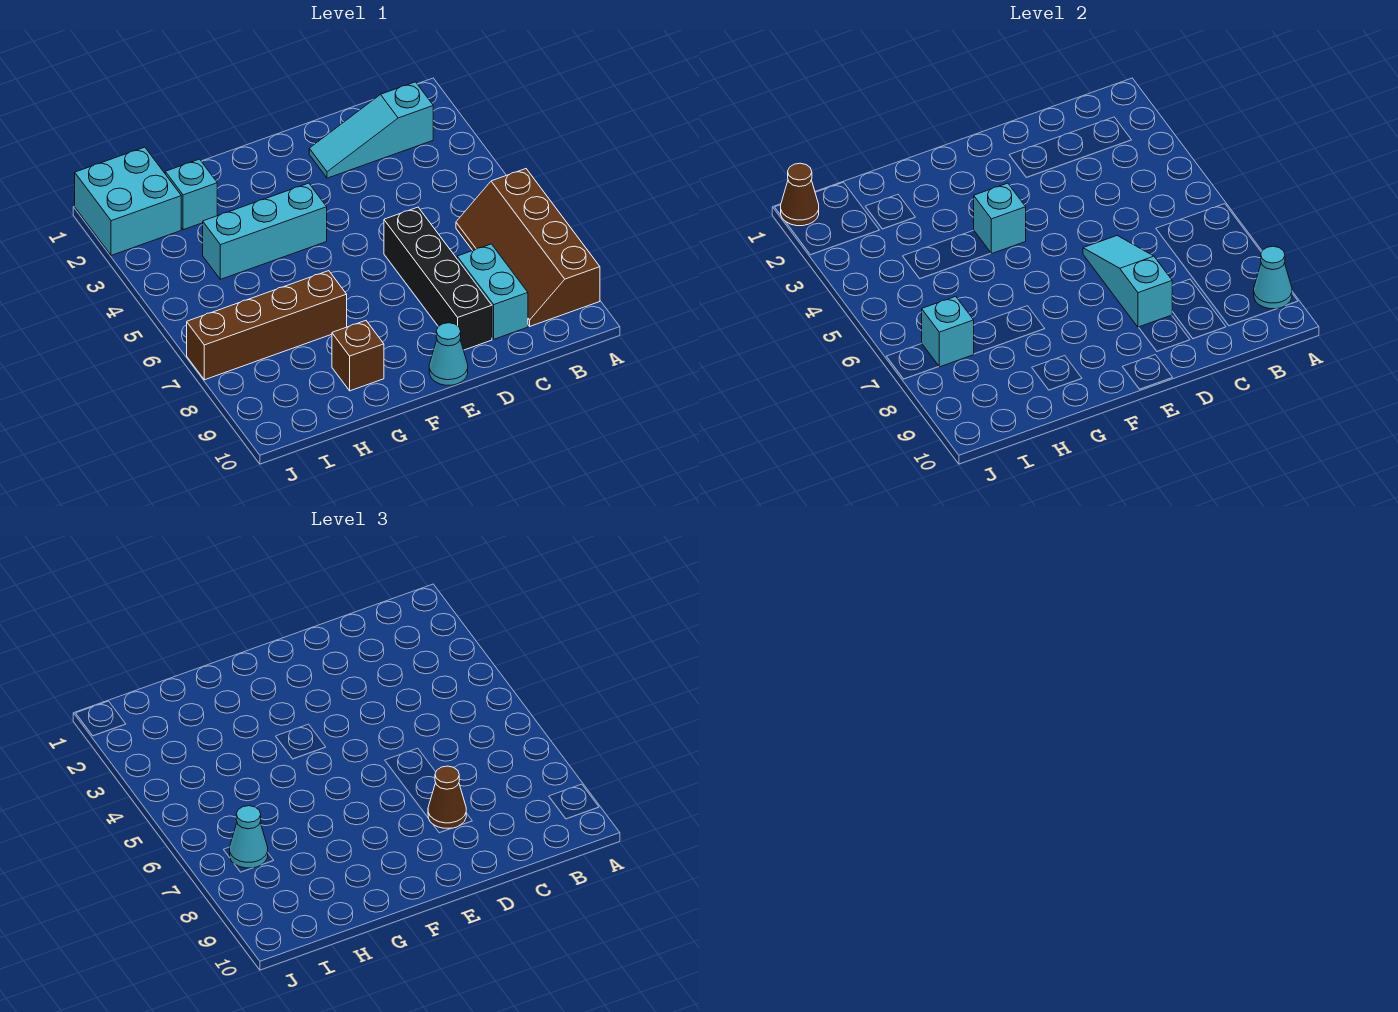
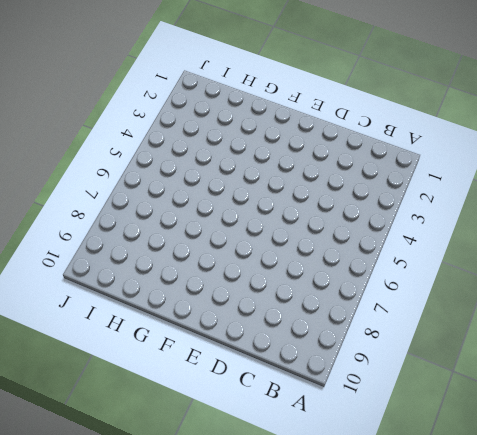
none -> brown 2x4 slope [456,169,600,326]
none -> cyan 1x3 slope [309,82,433,178]
none -> cyan 1x2 brick [457,244,528,339]

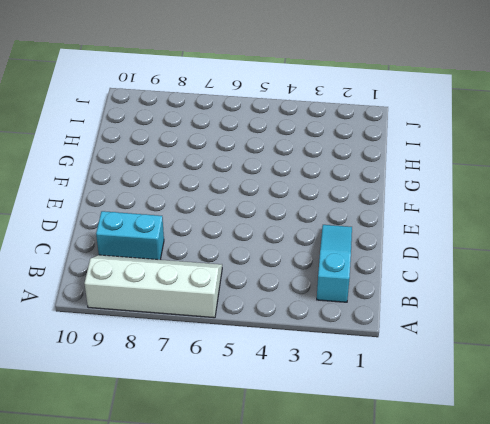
white 2x4 slope [84,255,222,318] -> brown 2x4 slope [456,169,600,326]
none -> black 1x4 brick [384,207,492,350]
none -> cyan 1x1 cone [429,323,468,385]
none -> cyan 1x3 brick [203,183,327,279]

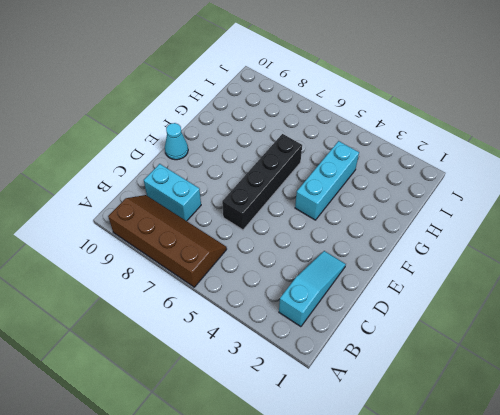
black 1x4 brick [222,134,302,230] -> black 1x4 brick turned to [384,207,492,350]
none -> brown 1x4 brick [187,271,347,380]
none -> brown 1x1 brick [332,321,384,391]
none -> cyan 1x1 brick [165,159,217,230]

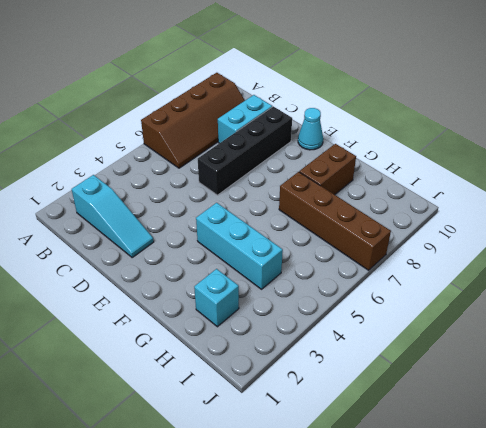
brown 1x2 brick [299,144,356,195] -> brown 1x1 brick [332,321,384,391]
none -> cyan 2x2 brick [75,147,181,255]
none -> cyan 1x1 cone [1254,246,1292,309]
none -> cyan 1x3 slope [1083,236,1172,327]

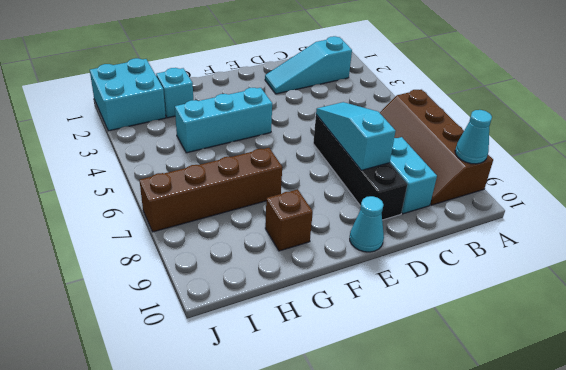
none -> cyan 1x1 brick [974,183,1026,254]
none -> cyan 1x1 brick [922,296,974,367]
none -> brown 1x1 cone [781,163,819,226]

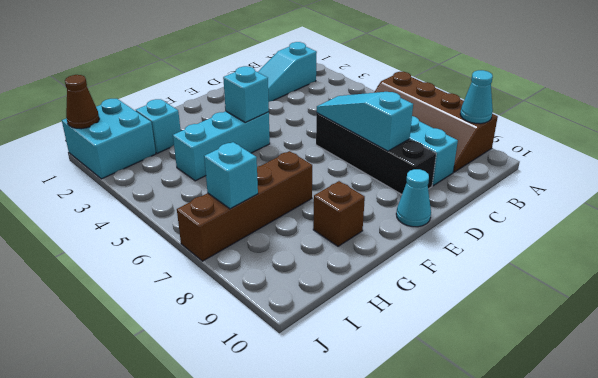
none -> brown 1x1 cone [428,766,466,828]
none -> cyan 1x1 cone [230,806,268,868]

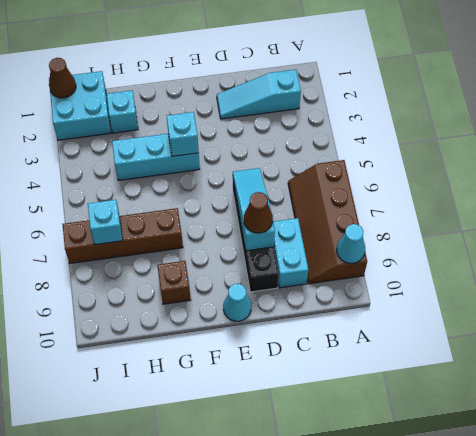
none -> cyan 1x1 cone [230,806,268,868]

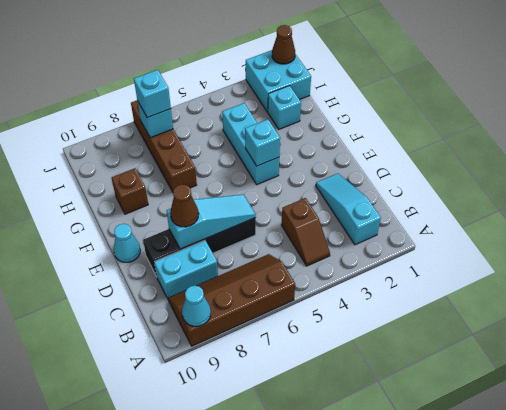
brown 1x2 slope [281,198,330,266] -> none
cyan 1x1 brick [134,70,171,118] -> cyan 1x1 cone [230,806,268,868]

